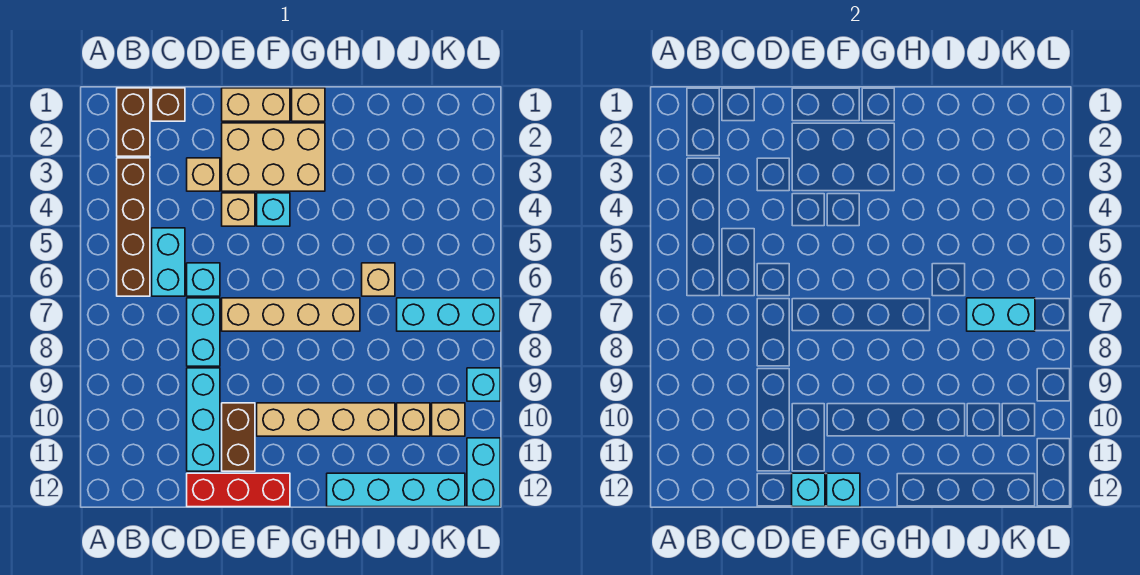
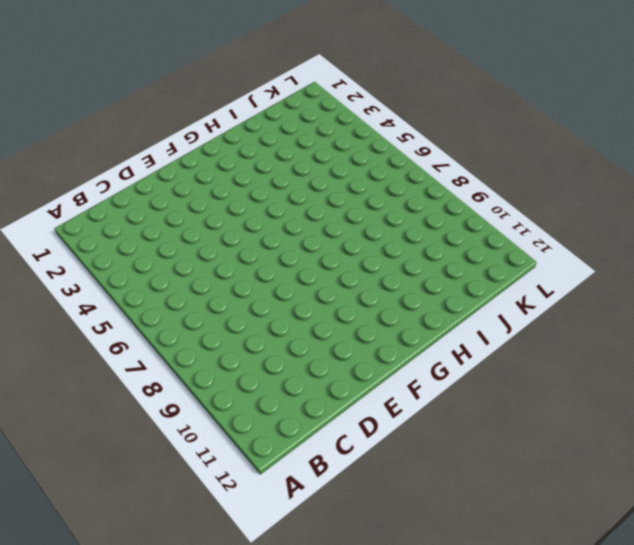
none -> brown 1x2 brick [117,88,150,156]
none -> brown 1x4 brick [117,158,150,296]
none -> brown 1x1 brick [152,88,185,121]

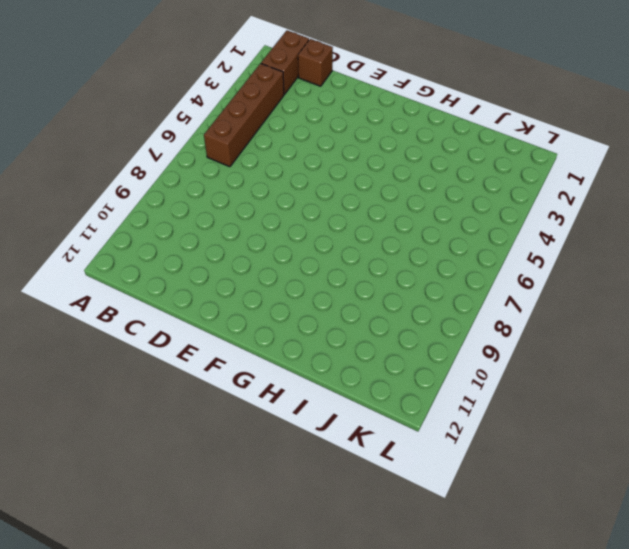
none -> cyan 1x2 brick [152,228,185,296]
none -> tan 1x1 brick [187,158,220,191]
none -> cyan 1x1 brick [187,263,220,296]

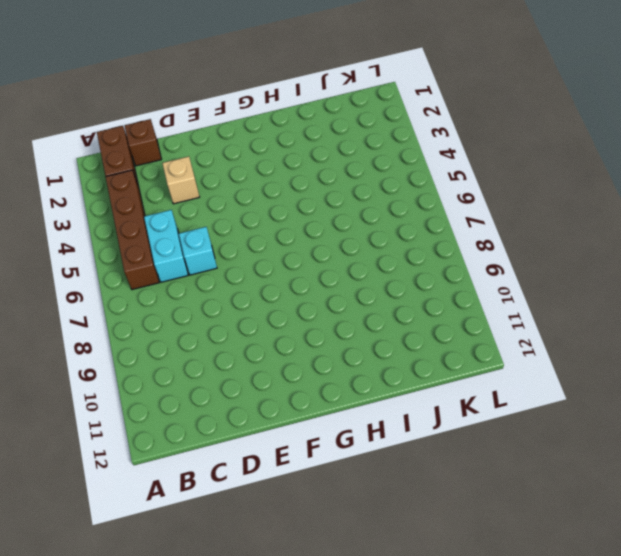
none -> cyan 1x2 brick [187,298,220,366]
none -> cyan 1x3 brick [187,368,220,471]
none -> red 1x3 brick [187,473,290,507]

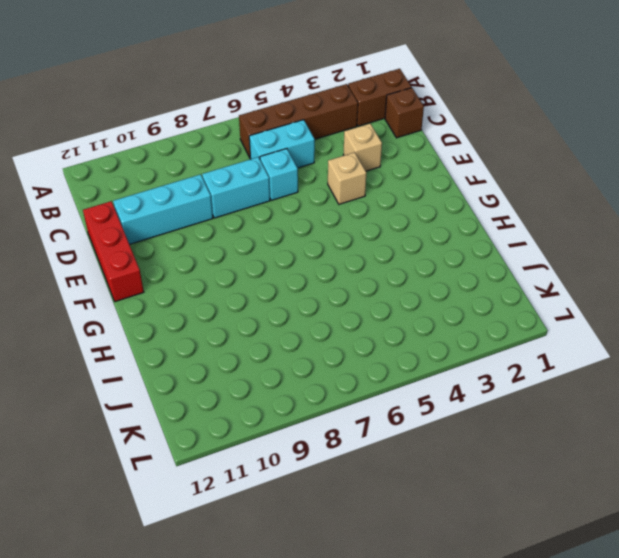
none -> tan 1x2 brick [222,88,290,121]
none -> tan 2x3 brick [222,123,325,191]
none -> tan 1x4 brick [222,298,360,331]

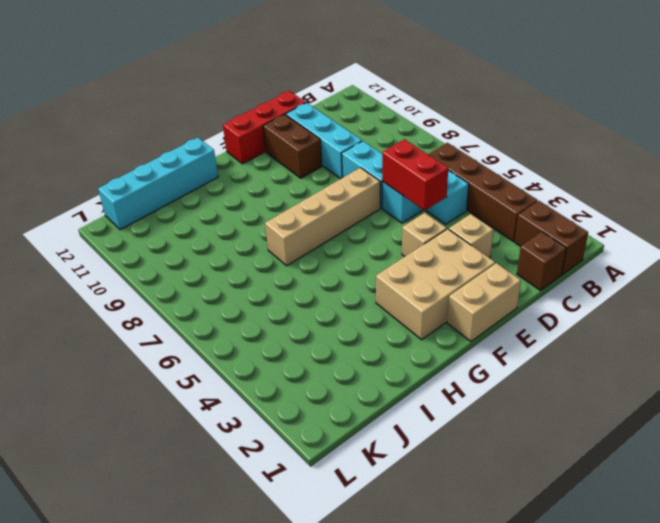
red 1x2 brick [382,139,448,211] -> none
none -> cyan 1x1 brick [257,193,290,226]
none -> tan 1x4 brick [257,403,395,436]
none -> tan 1x1 brick [292,88,325,121]

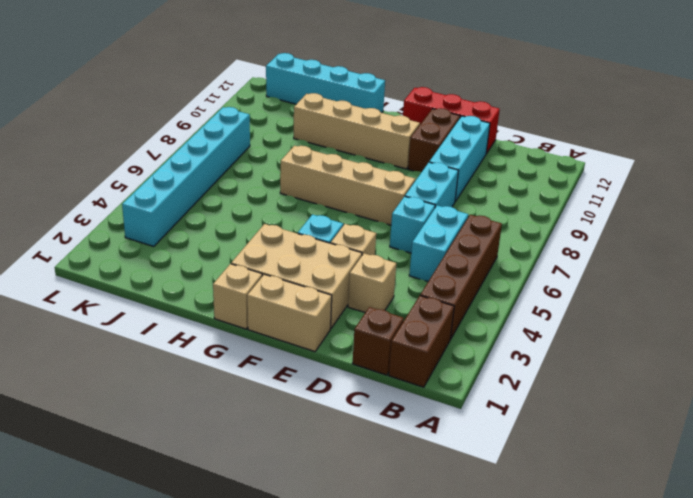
cyan 1x6 brick [122,107,250,247] -> cyan 1x3 brick [397,298,500,331]
none -> tan 1x1 brick [362,263,395,296]
none -> tan 1x1 brick [397,403,430,436]
none -> tan 1x1 brick [432,403,465,436]

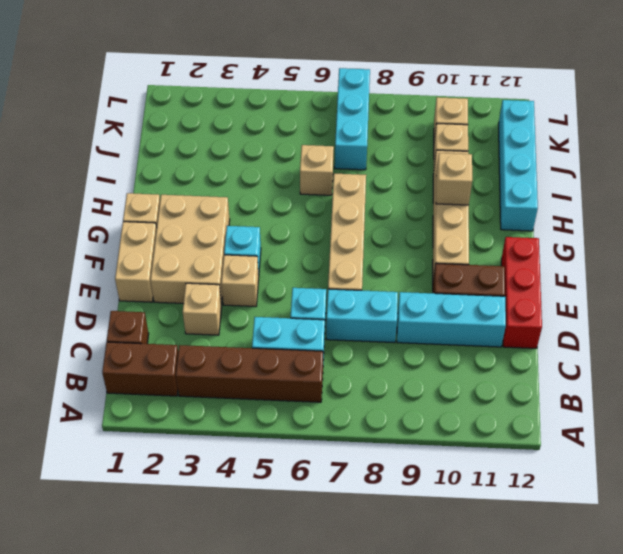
tan 1x1 brick [436,153,472,205] -> none
none -> cyan 1x1 brick [467,368,500,401]
none -> cyan 1x2 brick [467,438,500,507]
none -> cyan 1x1 brick [792,473,825,507]

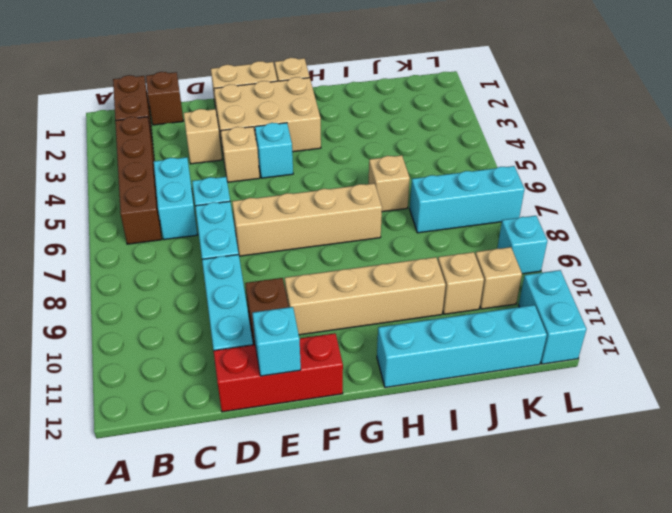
none -> cyan 1x1 brick [827,473,860,507]
none -> cyan 1x2 brick [967,298,1035,331]

